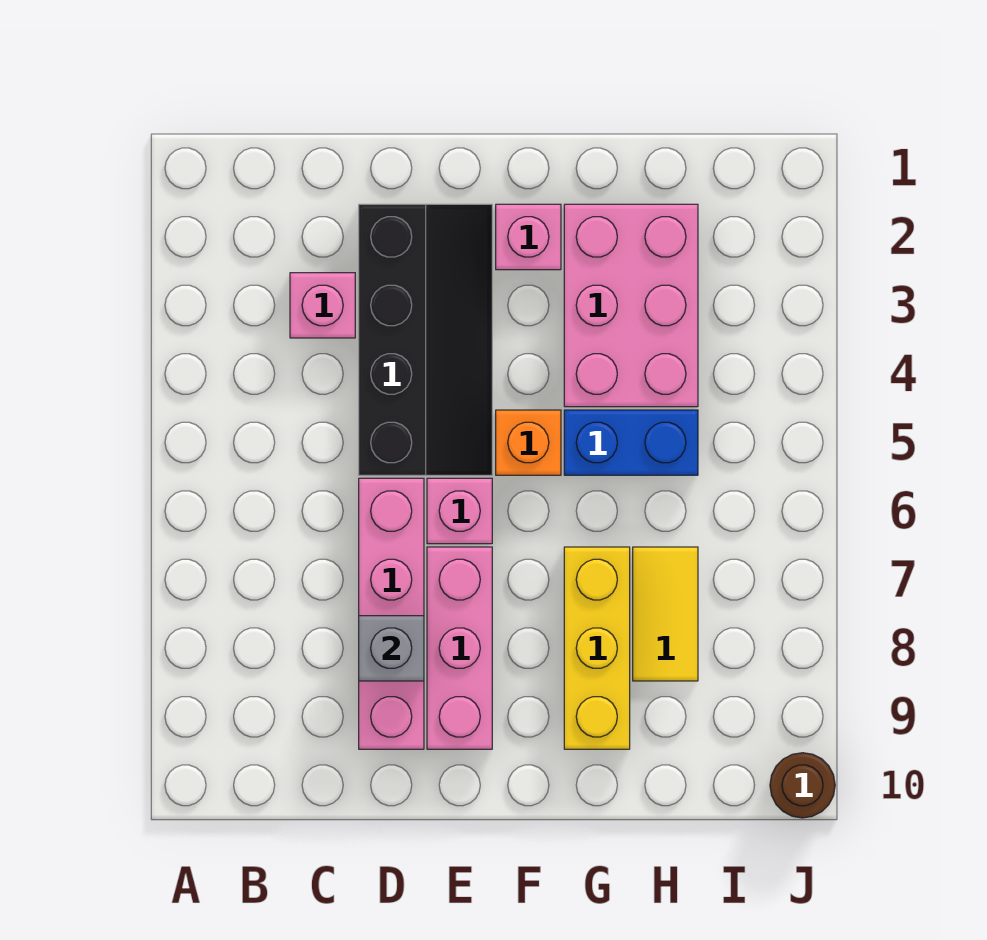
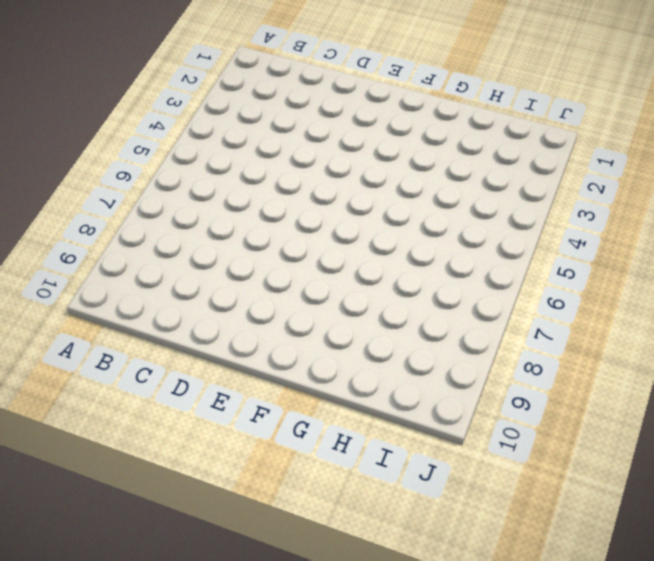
none -> pink 1x1 brick [290,273,355,338]
none -> black 2x4 slope [359,204,492,475]
none -> pink 1x4 brick [359,478,424,749]

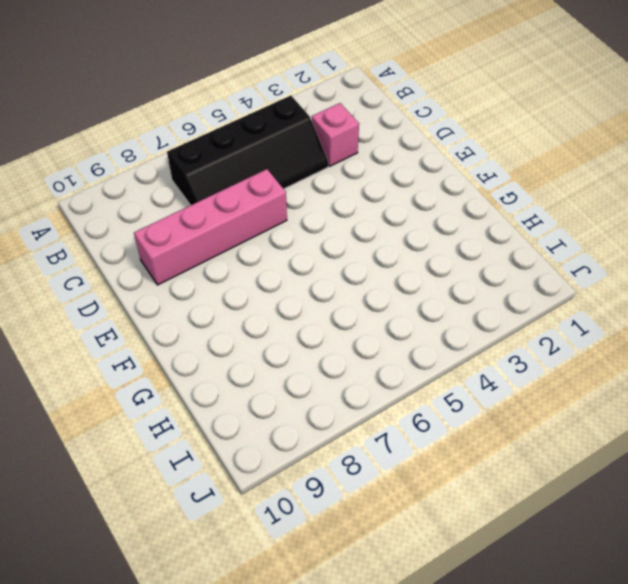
black 2x4 slope [167,96,328,205] -> black 2x4 slope moved to [359,204,492,475]
none -> pink 1x1 brick [427,478,492,544]
none -> pink 1x3 brick [427,547,492,749]
none -> pink 1x1 brick [496,204,561,270]

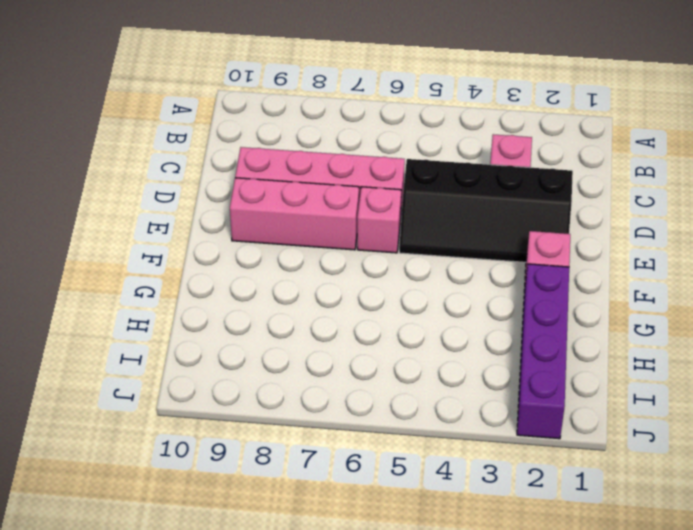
purple 1x4 brick [517,264,569,439] -> pink 2x3 brick [564,204,698,407]
none -> orange 1x1 brick [496,410,561,475]
none -> blue 1x2 brick [564,410,698,475]
none -> yellow 1x3 brick [564,547,630,749]

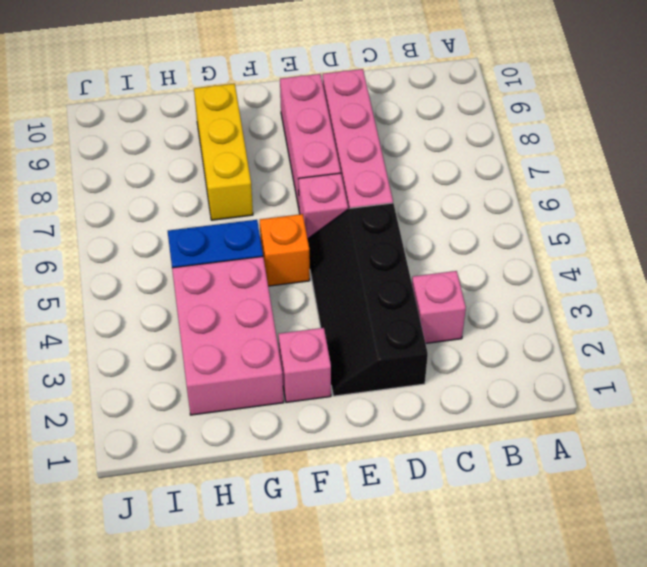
none -> yellow 1x2 tile [633,547,698,681]
none -> brown 1x1 round brick [770,753,835,818]
none -> grey 1x1 brick [359,616,424,681]

